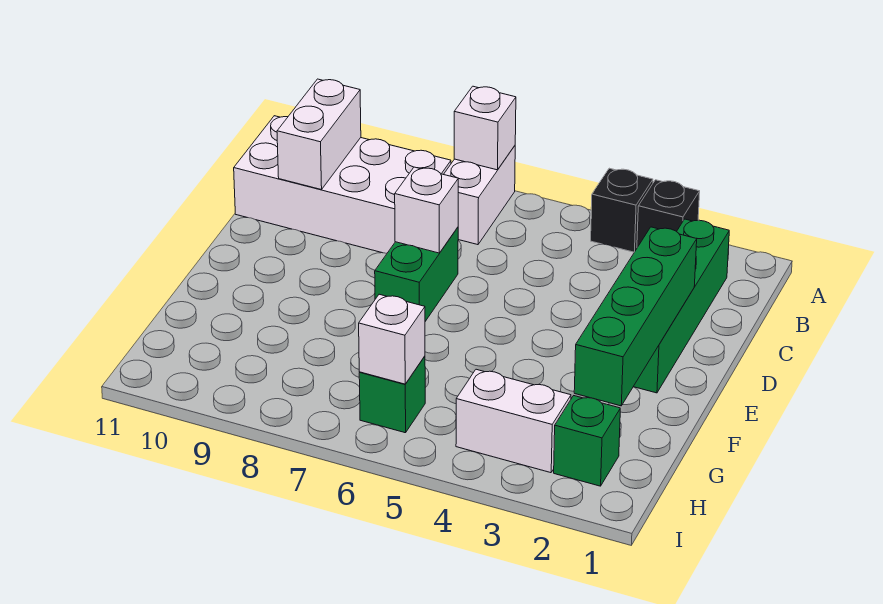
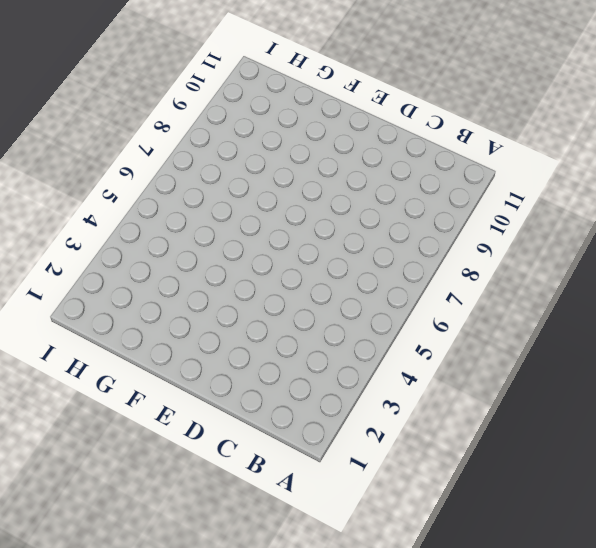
none -> black 1x1 brick [637,180,700,248]
none -> black 1x1 brick [591,168,653,252]
none -> white 1x2 brick [444,146,515,245]

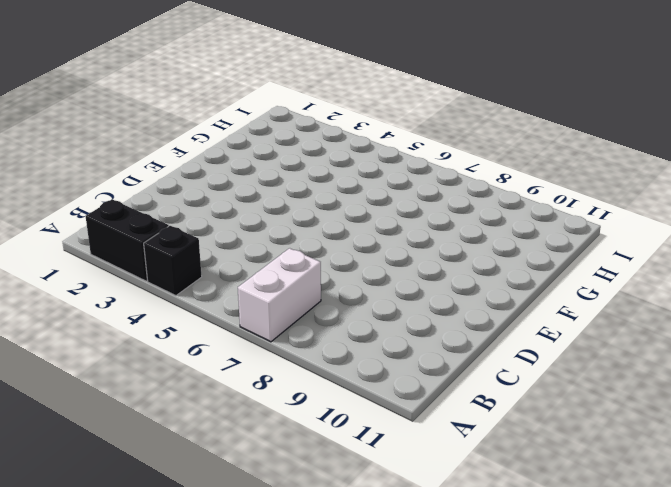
black 1x2 brick [86,200,169,281] -> black 1x1 brick [637,180,700,248]
none -> green 1x4 brick [633,219,729,393]
none -> white 2x4 brick [234,116,451,253]
none -> green 1x2 brick [375,227,458,321]

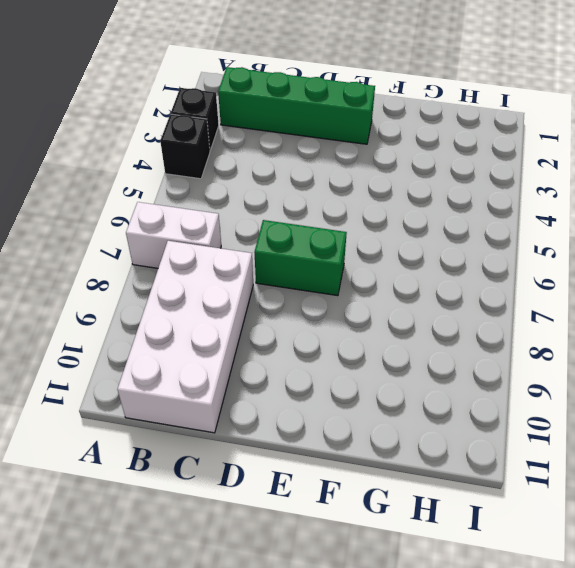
none -> green 1x1 brick [554,396,620,486]
none -> white 1x2 brick [456,369,571,473]
none -> green 1x1 brick [359,356,425,433]

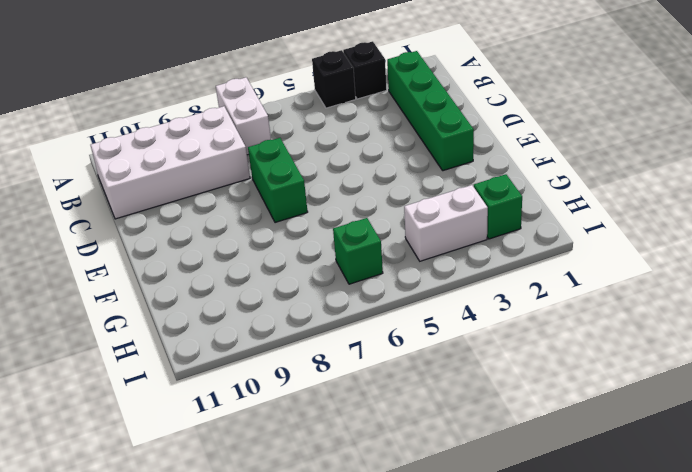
none -> white 1x1 brick [454,86,516,170]
none -> white 1x2 brick [277,79,361,190]
none -> green 1x4 brick [574,227,697,406]

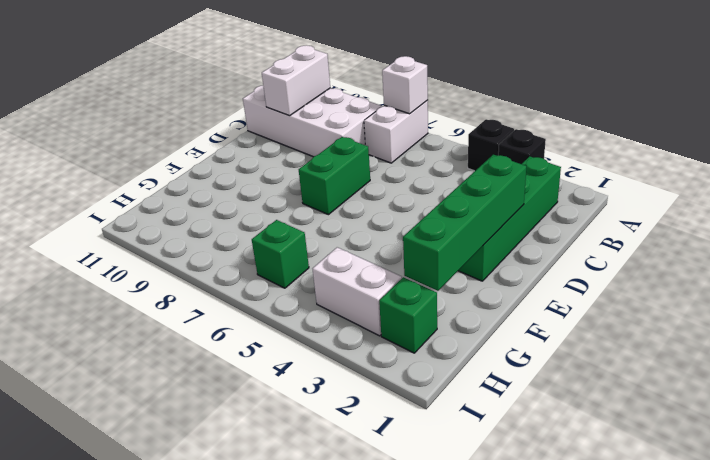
none -> white 1x1 brick [395,167,458,253]
none -> white 1x1 brick [359,294,425,384]

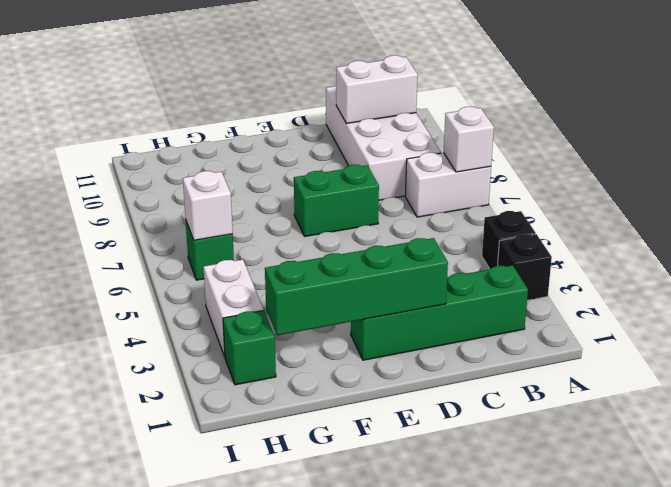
none -> white 1x1 brick [395,167,458,253]

